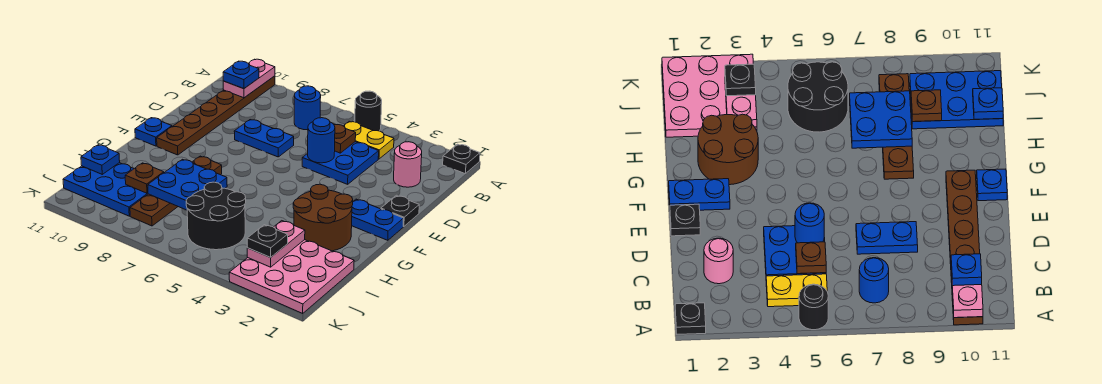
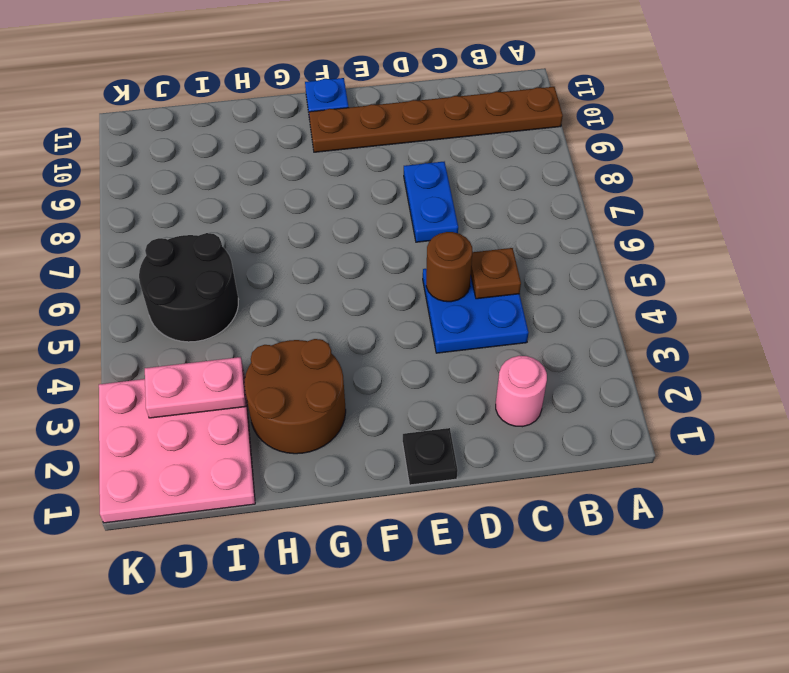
brown 1x1 round brick [426,232,472,302] -> blue 1x1 round brick [308,118,335,163]
none -> black 1x1 plate [443,144,480,173]
none -> black 1x1 round brick [355,91,382,131]
none -> yellow 1x2 plate [344,121,394,159]

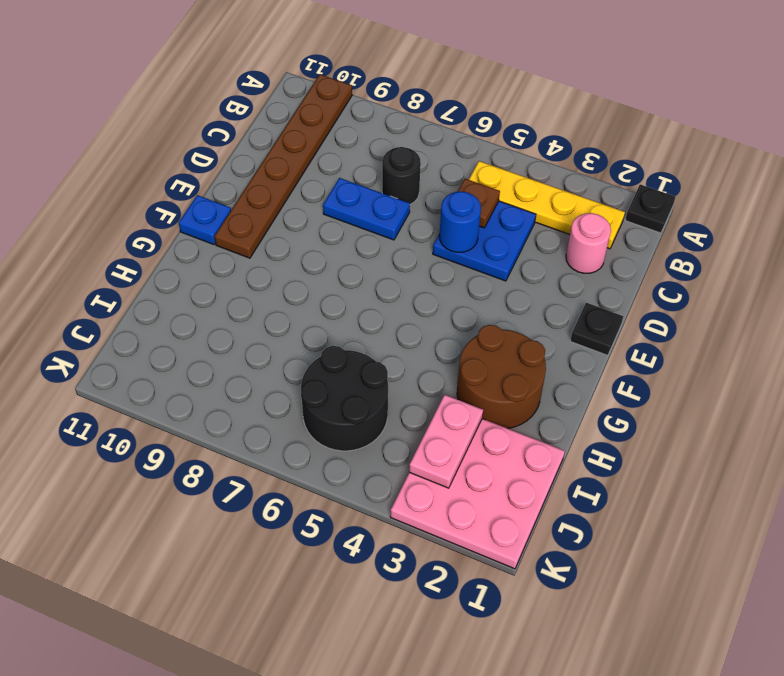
yellow 1x4 plate [469,161,625,249] -> yellow 1x2 plate [344,121,394,159]
black 1x1 round brick [382,147,421,204] -> black 1x1 round brick moved to [355,91,382,131]
none -> blue 1x1 round brick [294,86,321,130]
none -> blue 1x2 plate [352,199,404,240]
none -> brown 1x4 plate [130,156,222,226]

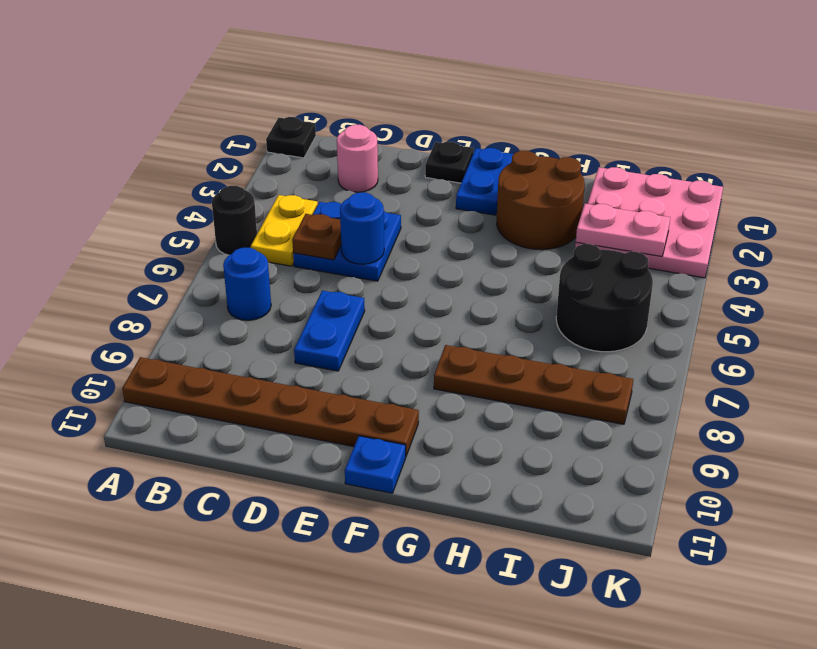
none -> blue 2x3 plate [63,163,148,216]
none -> pink 1x2 plate [223,59,275,98]
none -> blue 2x2 plate [148,159,227,210]

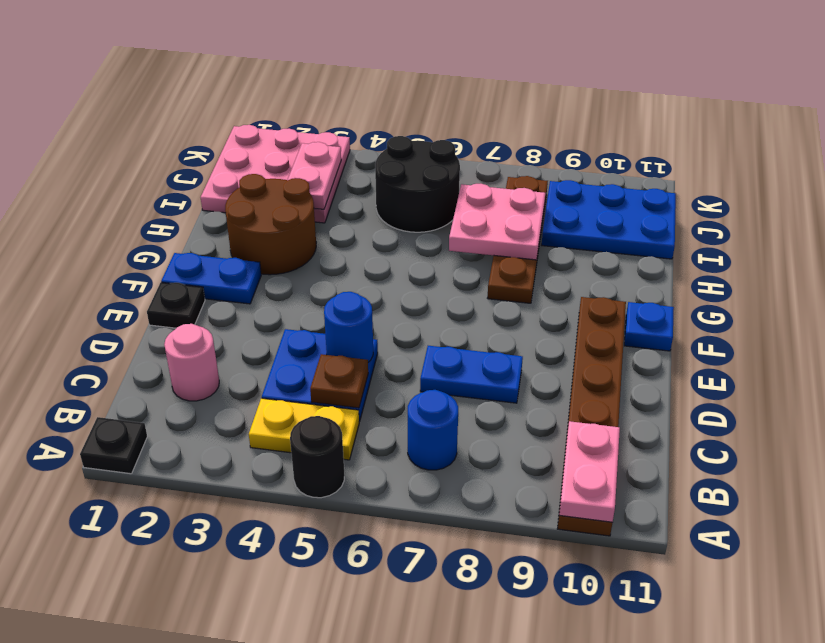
pink 2x2 plate [449,184,545,260] -> blue 2x2 plate [148,159,227,210]
none -> brown 1x1 plate [125,163,164,193]
none -> blue 1x1 plate [81,145,120,174]
none -> blue 1x1 plate [223,61,259,89]

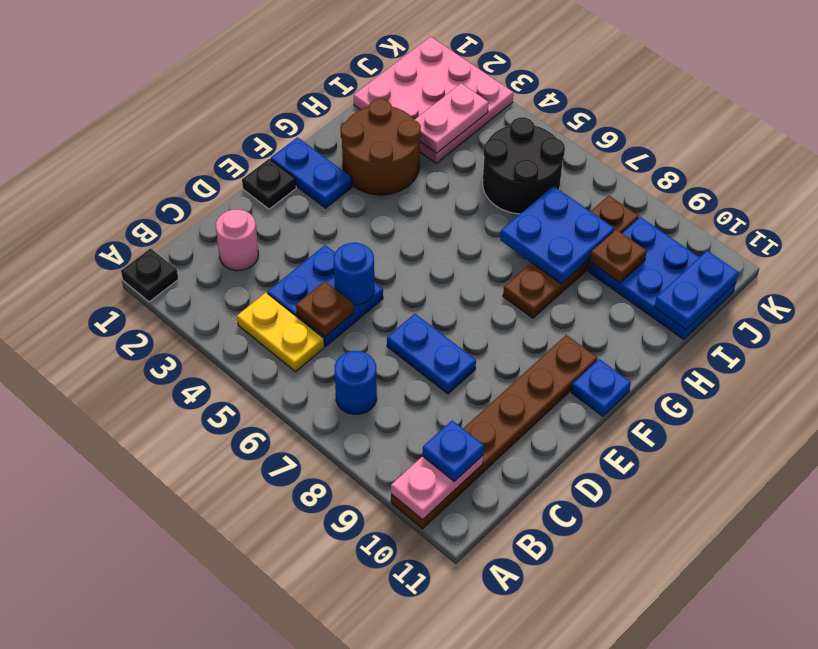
blue 1x2 plate [654,251,739,329] -> blue 1x1 plate [81,145,120,174]
none -> black 1x1 round brick [355,91,382,131]
none -> black 1x1 plate [247,225,288,257]

